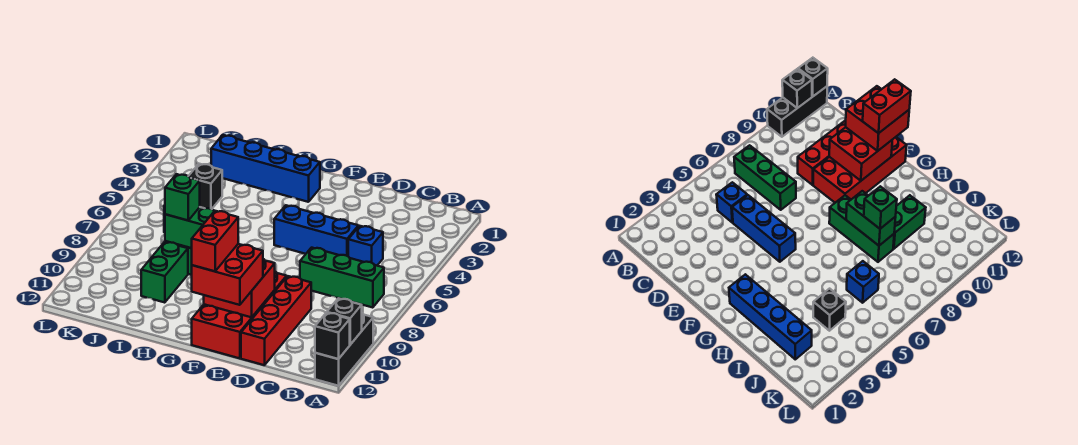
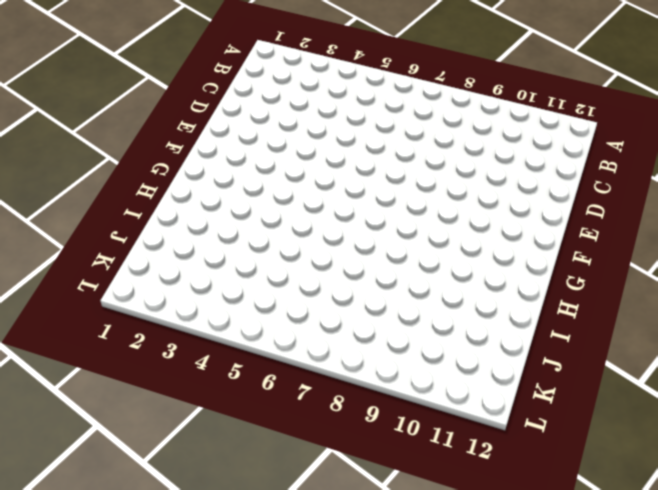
none -> black 1x3 brick [315,313,373,386]
none -> green 1x3 brick [300,248,384,308]
none -> blue 1x1 brick [348,226,383,265]

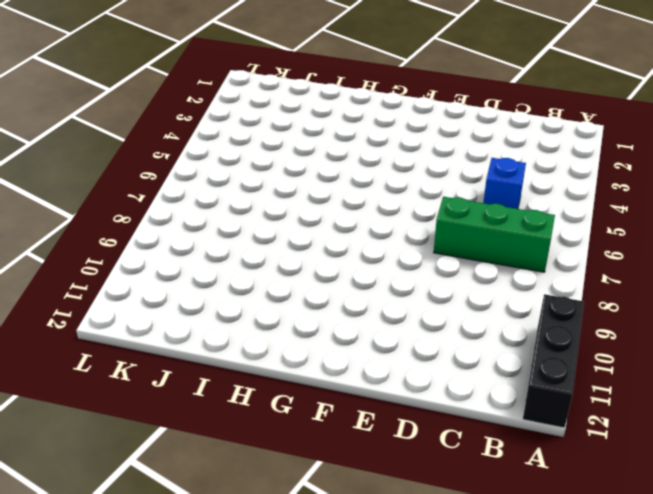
none -> blue 1x3 brick [274,205,358,256]
none -> red 1x4 brick [241,276,311,365]
none -> red 2x4 brick [192,272,287,358]

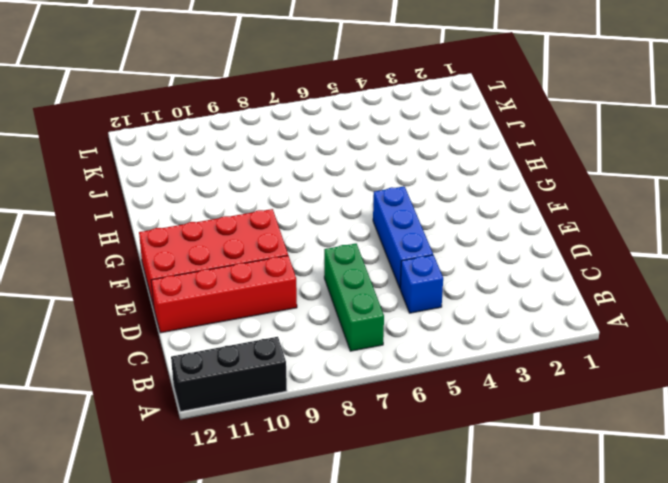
none -> blue 1x4 brick [211,135,320,202]
none -> green 1x3 brick [829,195,894,262]
none -> green 1x2 brick [141,242,188,303]

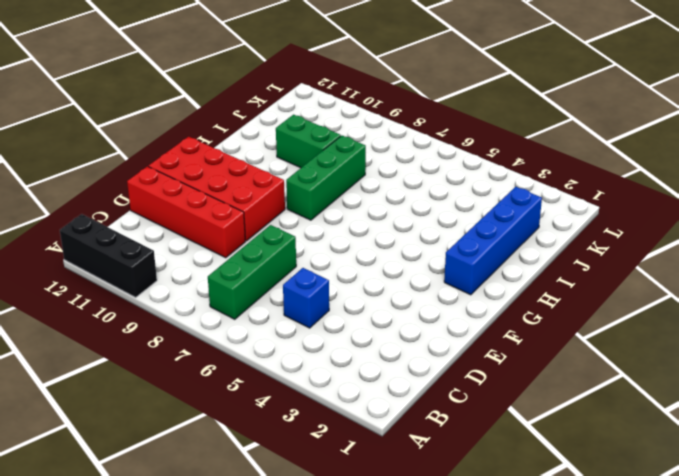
none -> blue 1x3 brick [274,205,358,256]
none -> black 1x1 brick [189,164,222,209]
none -> blue 1x1 brick [847,261,879,303]

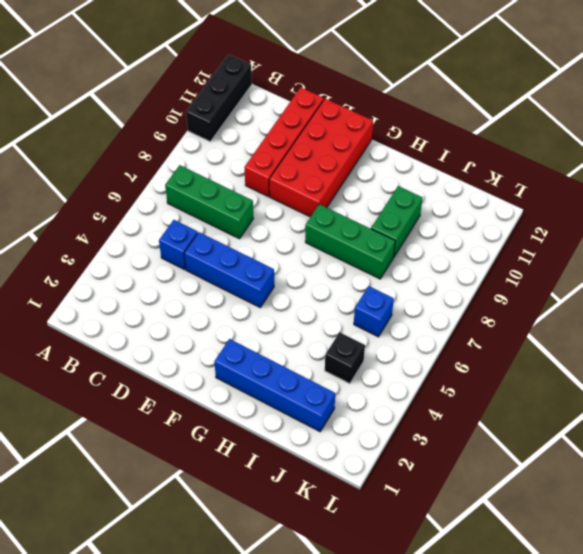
none -> black 1x1 brick [327,298,362,345]
none -> black 1x1 brick [315,313,350,359]
none -> red 2x2 brick [204,259,275,317]

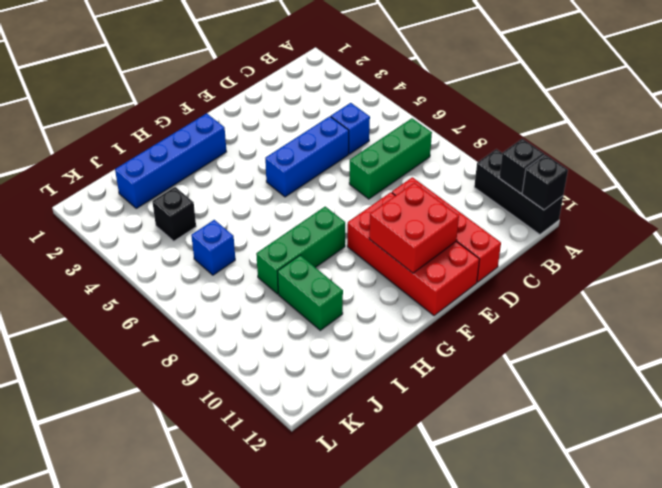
none -> green 1x2 brick [165,207,214,248]
none -> red 2x2 brick [192,244,263,305]
none -> green 1x1 brick [165,174,200,221]

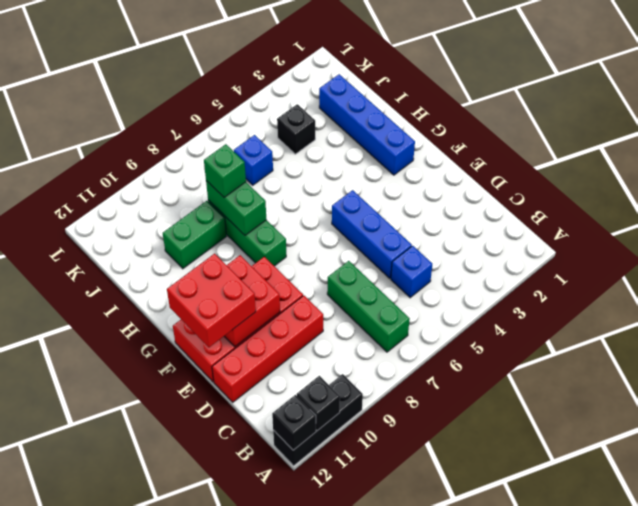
none -> red 1x2 brick [192,211,238,271]

